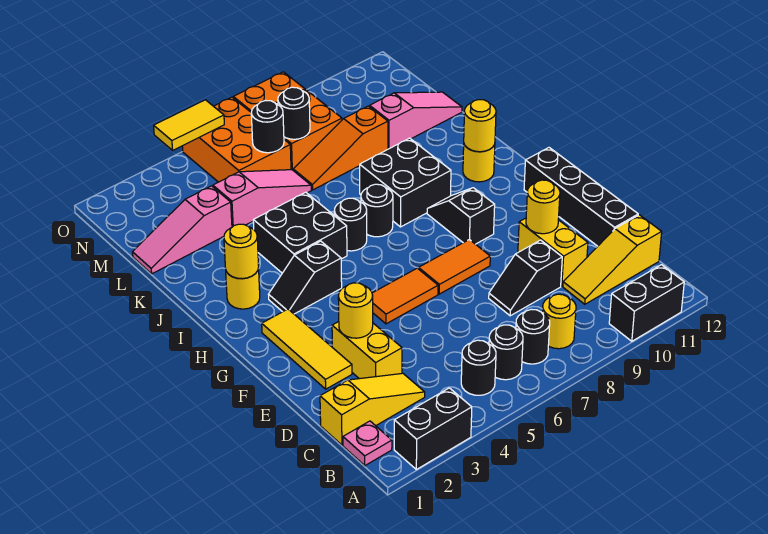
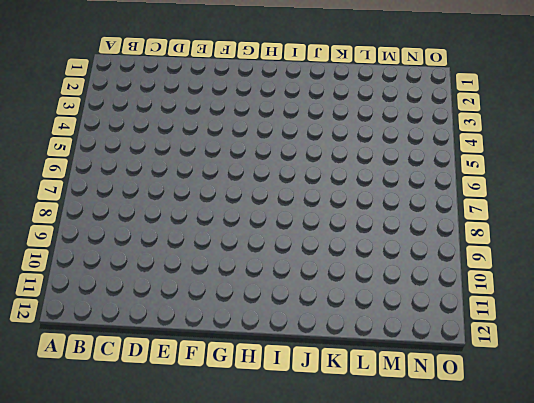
none -> black 1x2 brick [394,388,472,469]
none -> black 1x2 brick [609,265,684,341]
none -> pink 1x1 plate [343,421,392,466]
none -> black 1x1 round brick [461,340,496,395]

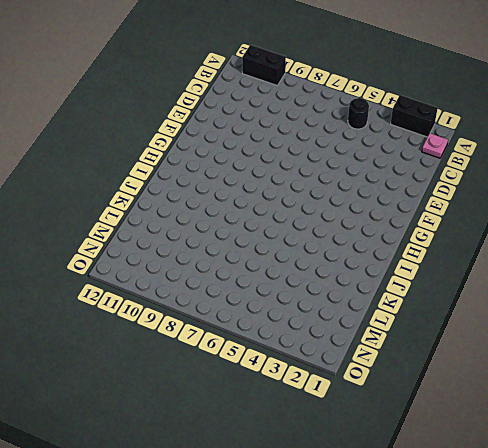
none -> black 1x1 round brick [489,325,523,380]
none -> black 1x1 round brick [516,309,550,364]
none -> yellow 1x1 round brick [542,294,576,349]
none -> yellow 1x3 slope [320,373,425,445]

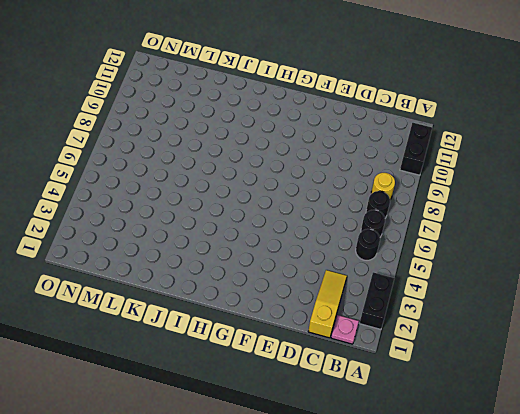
none -> yellow 1x3 slope [563,215,662,304]
none -> yellow 1x2 brick [332,322,402,379]
none -> black 1x2 slope [489,240,562,316]
none -> yellow 1x2 brick [518,218,588,286]

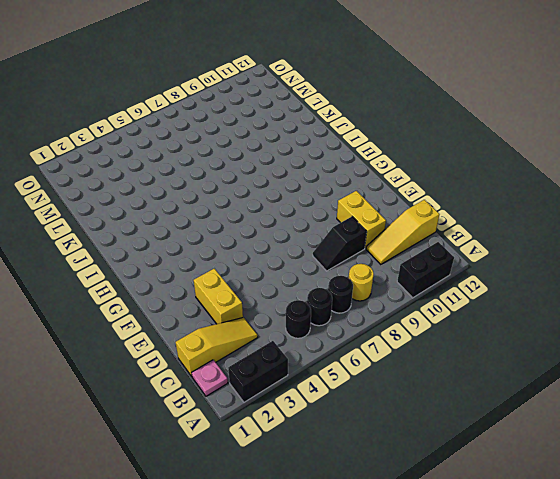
none -> black 1x4 brick [524,148,638,246]
none -> yellow 1x3 tile [262,309,352,389]
none -> orange 1x2 tile [372,268,438,324]
none -> orange 1x2 tile [419,240,490,294]

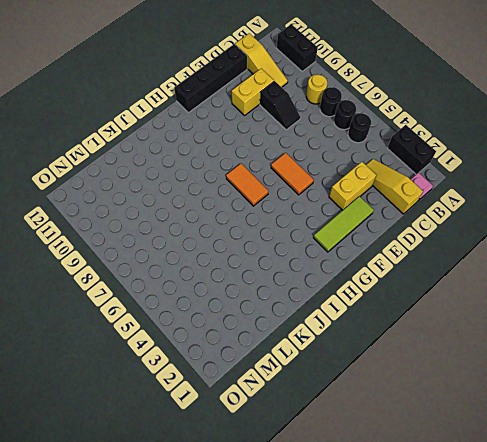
lime 1x3 tile [314,196,374,252] -> yellow 1x3 tile [262,309,352,389]
orange 1x2 tile [226,164,268,206] -> orange 1x2 tile moved to [419,240,490,294]
none -> black 1x2 slope [427,188,495,244]
none -> black 1x2 slope [269,241,342,314]
none -> yellow 1x1 round brick [226,268,260,309]
none -> black 2x2 brick [253,192,347,273]

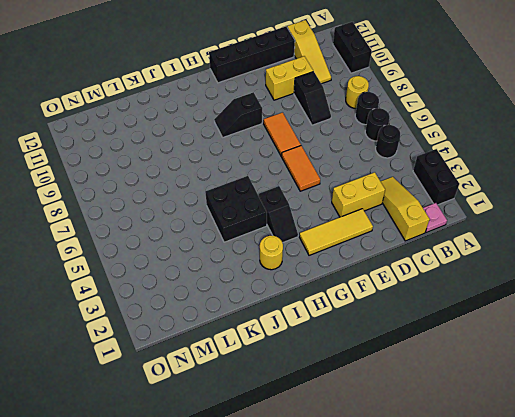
none -> black 1x1 round brick [334,198,367,251]
none -> black 1x1 round brick [361,184,393,237]
none -> black 2x2 brick [360,138,451,227]
none -> yellow 1x1 round brick [463,144,495,182]

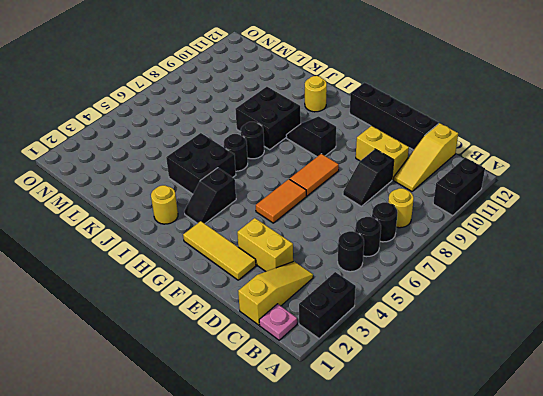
none -> pink 1x3 slope [133,186,232,274]
none -> pink 1x3 slope [213,170,311,227]
none -> orange 1x3 slope [293,106,388,190]
none -> pink 1x3 slope [370,92,462,149]

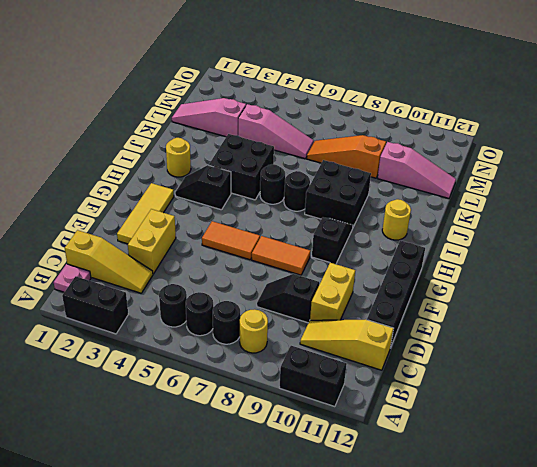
none -> orange 2x3 brick [182,97,291,182]
none -> orange 2x3 brick [233,72,342,170]
none -> yellow 1x1 round brick [338,283,373,338]
none -> yellow 1x1 round brick [526,180,560,234]

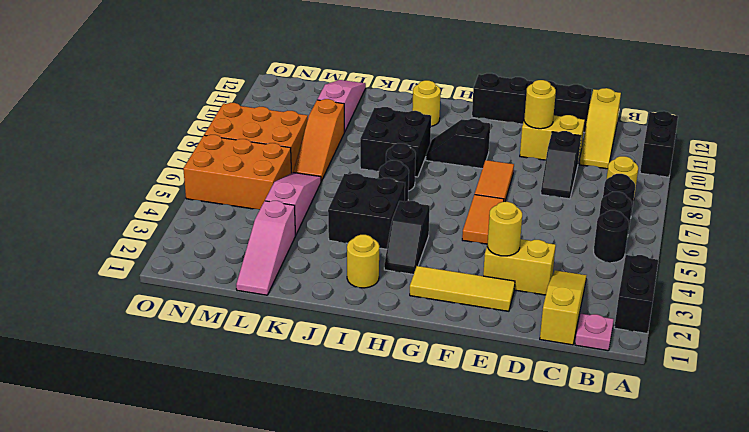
none -> yellow 1x1 round brick [224,224,259,279]
none -> yellow 1x1 round brick [464,100,496,152]
none -> black 1x1 round brick [251,101,284,153]
none -> black 1x1 round brick [278,87,310,139]

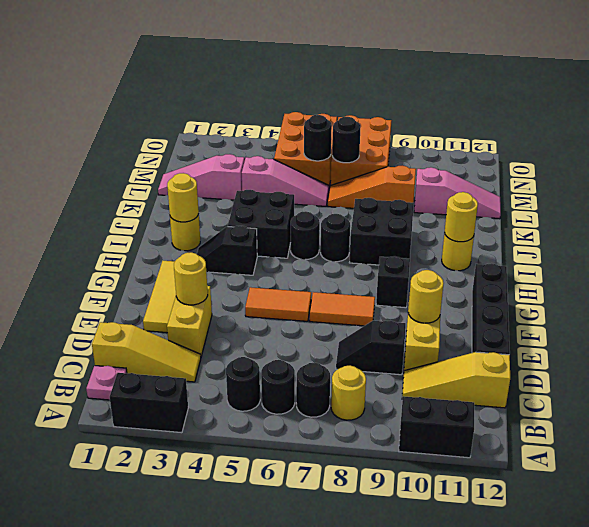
none -> yellow 1x2 tile [154,100,224,150]

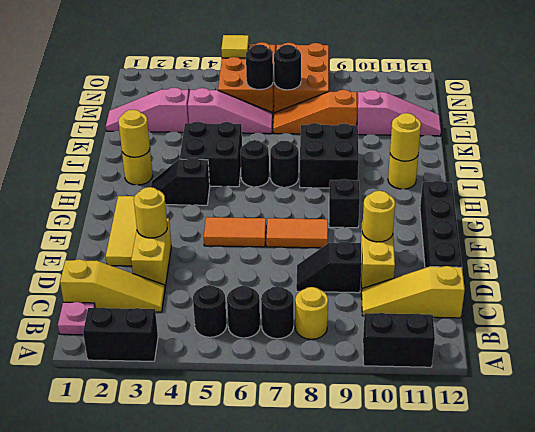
yellow 1x1 tile [221,35,249,58] -> yellow 1x2 tile [154,100,224,150]

